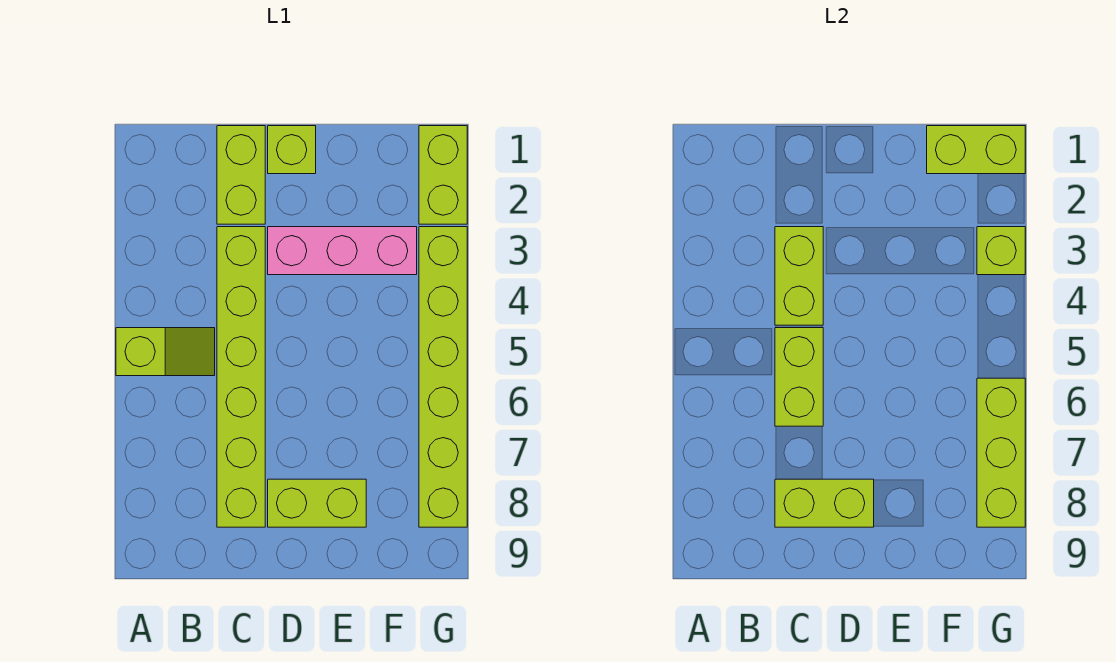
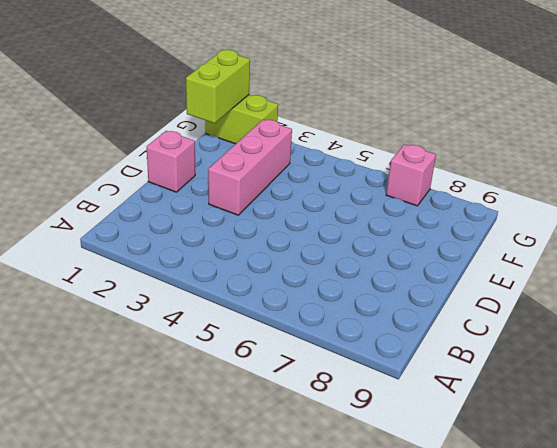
pink 1x1 brick [147,131,195,192] -> lime 1x1 brick [268,126,316,174]
pink 1x1 brick [386,144,436,206] -> lime 1x6 brick [419,227,467,527]
none -> lime 1x2 slope [116,328,215,376]
none -> lime 1x2 brick [217,126,265,224]
none -> lime 1x6 brick [217,227,265,527]

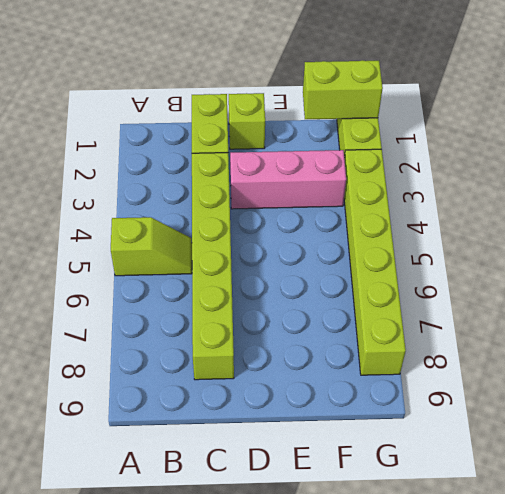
none -> lime 1x2 brick [268,479,366,527]
none -> lime 1x2 brick [775,227,823,325]
none -> lime 1x2 brick [775,328,823,426]

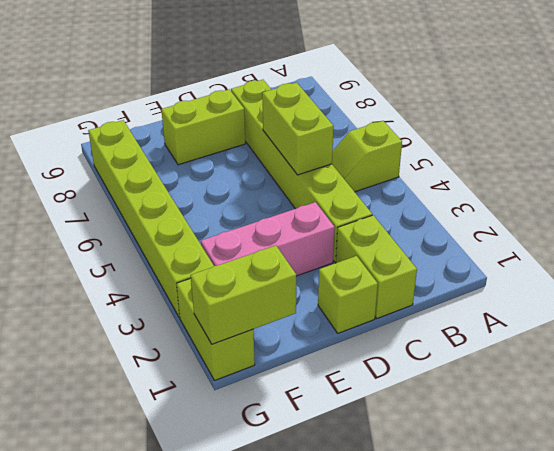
none -> lime 1x2 brick [775,227,823,325]
none -> lime 1x2 brick [775,479,874,527]
none -> lime 1x1 brick [977,227,1025,275]

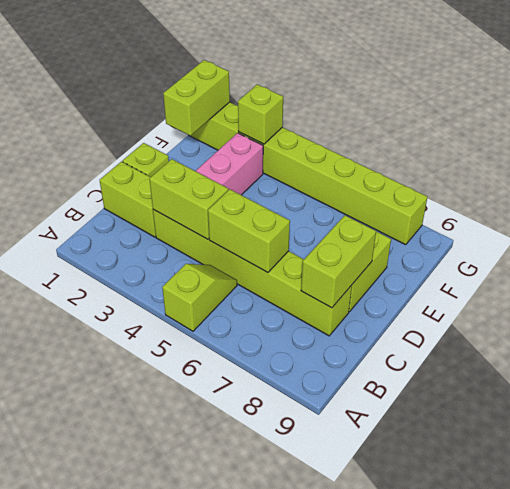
none -> lime 1x3 brick [977,378,1025,527]

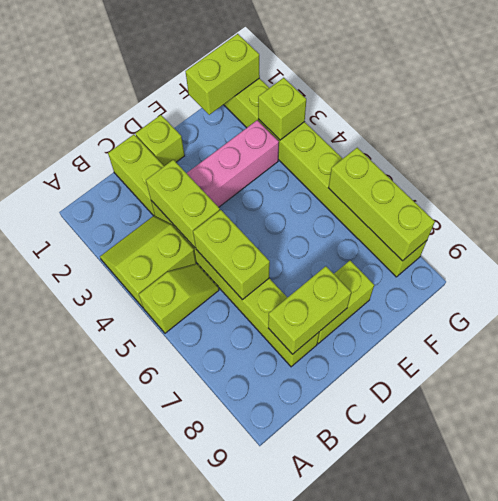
lime 2x2 slope [100,216,196,307] -> none

